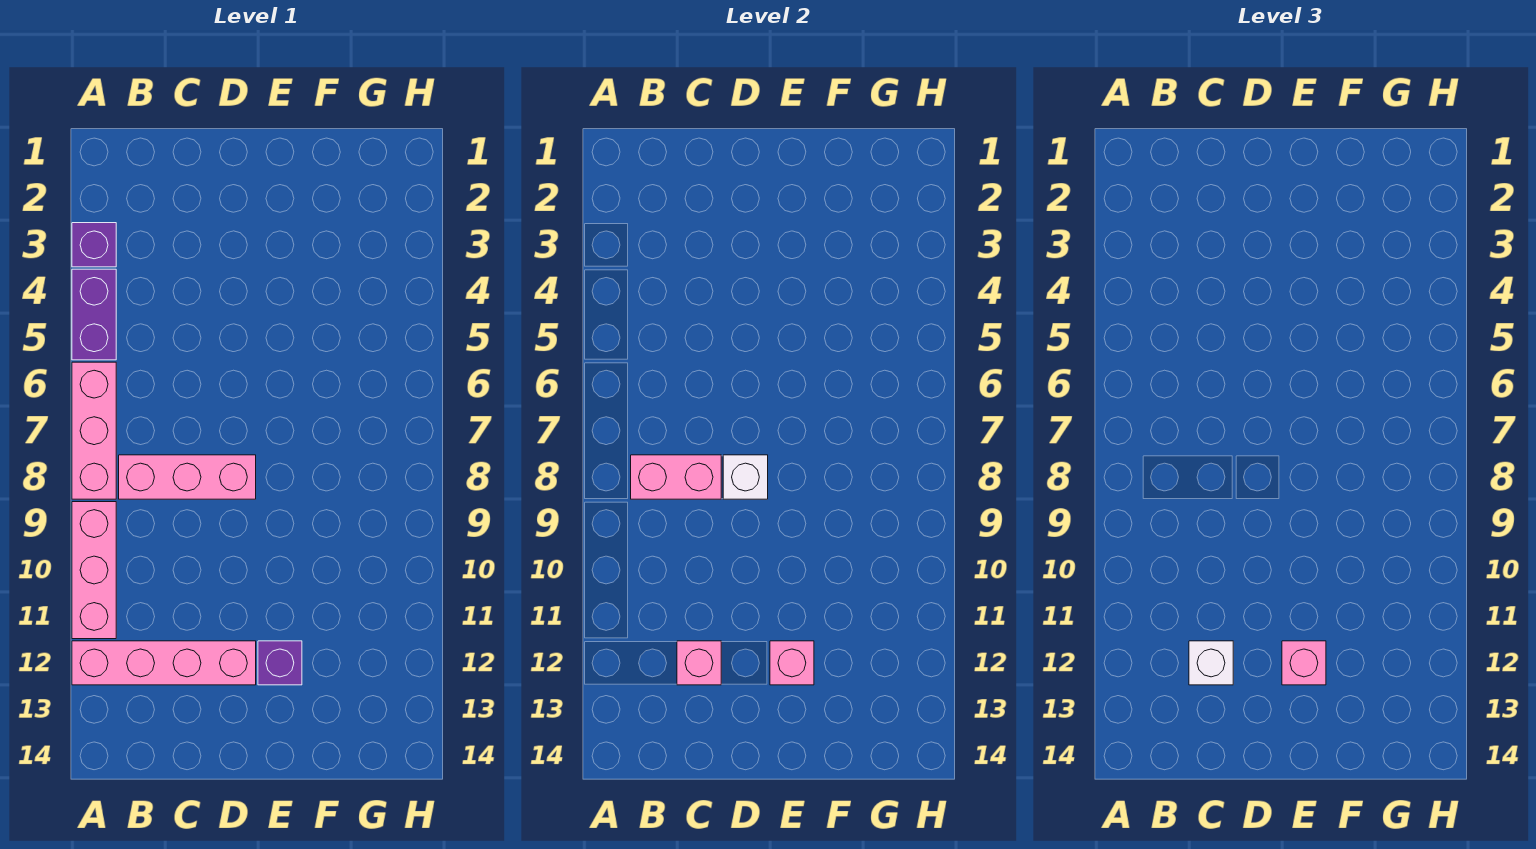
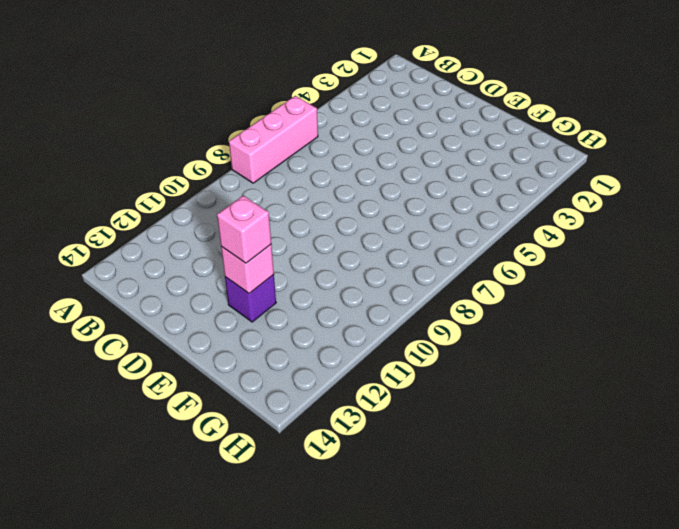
none -> purple 1x1 brick [72,223,116,267]
none -> purple 1x2 brick [72,269,116,360]
none -> pink 1x3 brick [72,502,116,639]

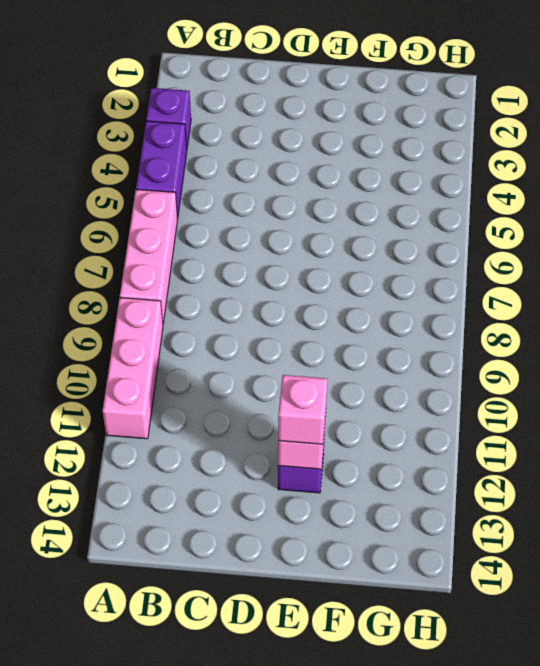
none -> pink 1x4 brick [72,641,256,685]
none -> pink 1x3 brick [119,455,256,499]
none -> pink 1x2 brick [631,455,721,499]

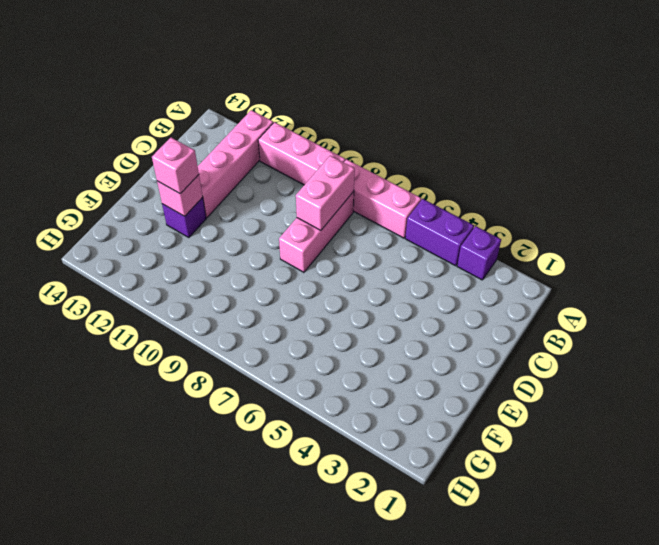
none -> pink 1x1 brick [677,641,721,685]
none -> white 1x1 brick [723,455,768,499]
none -> white 1x1 brick [1189,641,1233,685]

